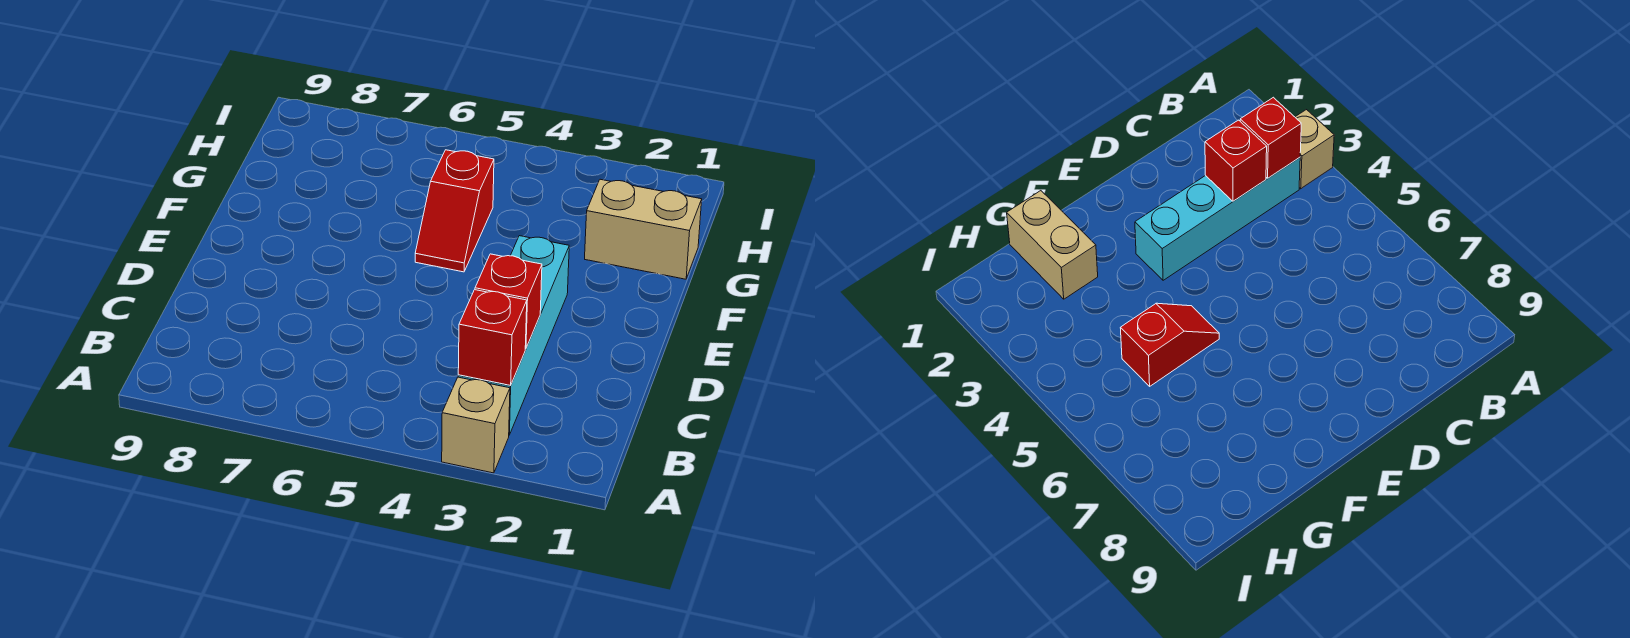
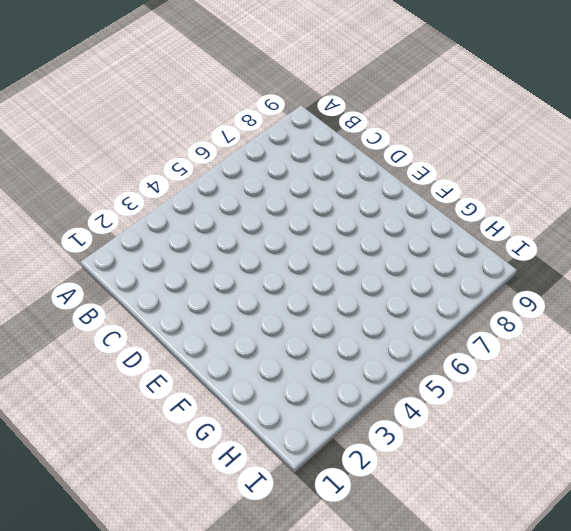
none -> tan 1x1 brick [442,377,510,473]
none -> cyan 1x4 brick [458,236,569,435]

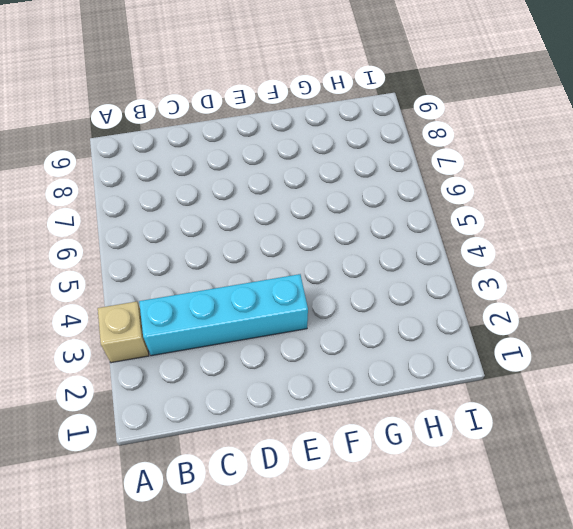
none -> red 1x2 slope [415,150,494,272]
none -> tan 1x2 brick [585,179,702,279]

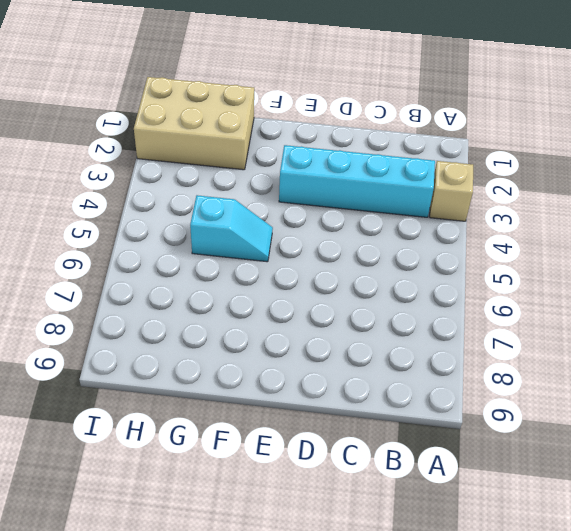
cyan 1x2 slope [190,195,273,262] -> red 1x2 slope [415,150,494,272]
tan 2x3 brick [134,77,254,170] -> tan 1x2 brick [585,179,702,279]
none -> red 1x1 brick [458,290,527,385]
none -> red 1x1 brick [475,254,542,349]

